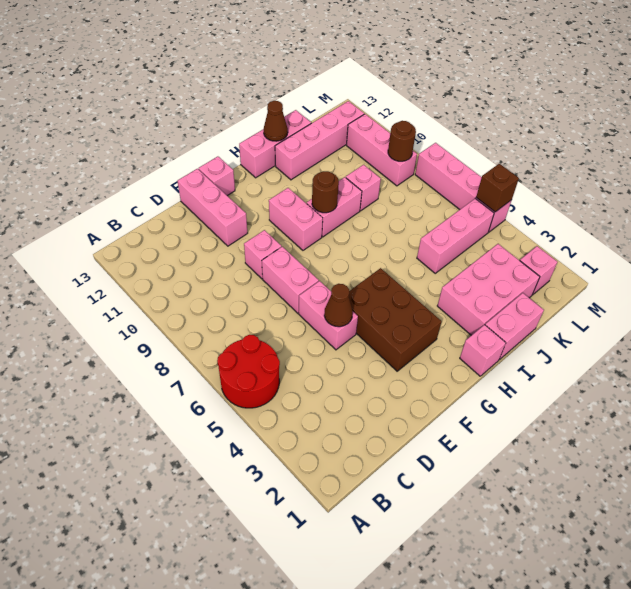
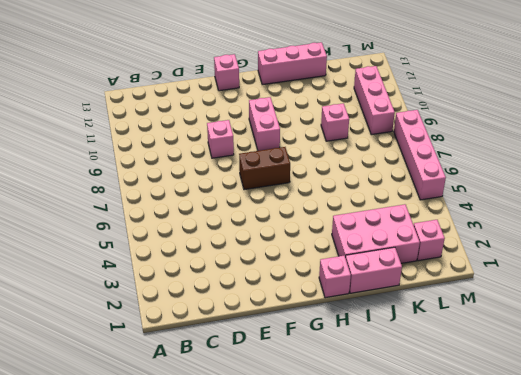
brown 1x2 brick [239,147,290,190] -> none
none -> red 2x2 round brick [217,335,280,408]
none -> pink 1x2 brick [299,281,358,350]
none -> pink 1x2 brick [262,247,319,313]

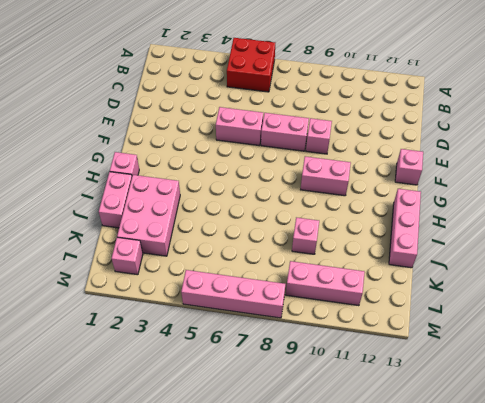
red 2x2 brick [227,38,275,92] -> red 2x2 round brick [217,335,280,408]
none -> pink 1x3 brick [177,169,247,246]
none -> brown 2x3 brick [349,268,441,371]
none -> pink 1x2 brick [307,177,362,237]

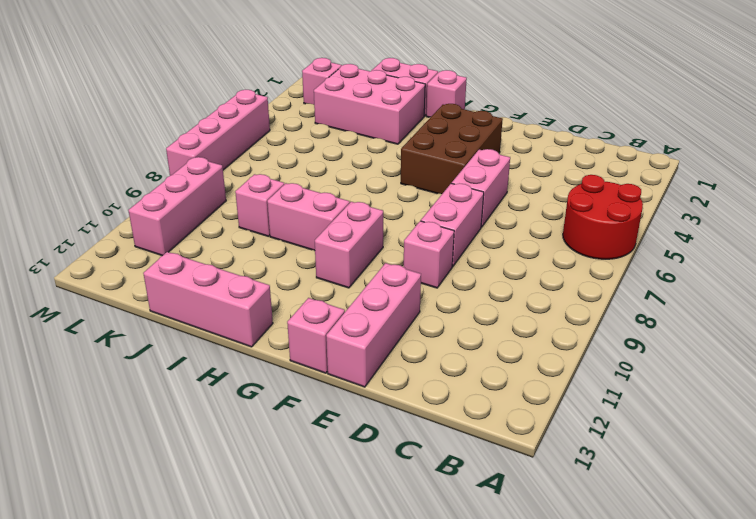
none -> pink 1x4 brick [275,101,364,180]
none -> pink 1x3 brick [417,199,494,273]
none -> brown 1x1 cone [324,284,353,327]

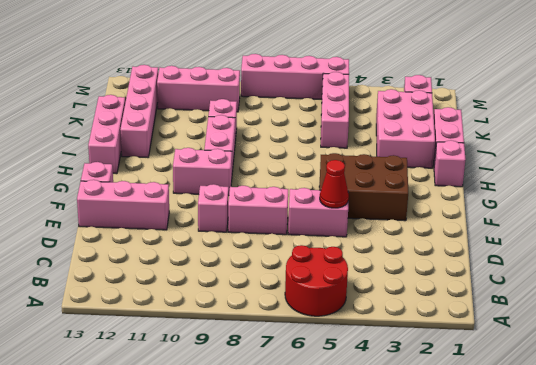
red 1x1 cone [320,160,349,208] -> brown 1x1 cone [324,284,353,327]
none -> brown 1x1 round brick [312,171,339,213]
none -> brown 1x1 cone [264,101,288,141]
none -> brown 1x1 round brick [388,121,416,161]

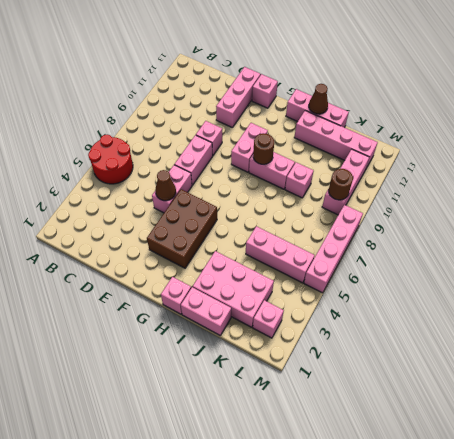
none -> brown 1x1 brick [476,164,519,212]

